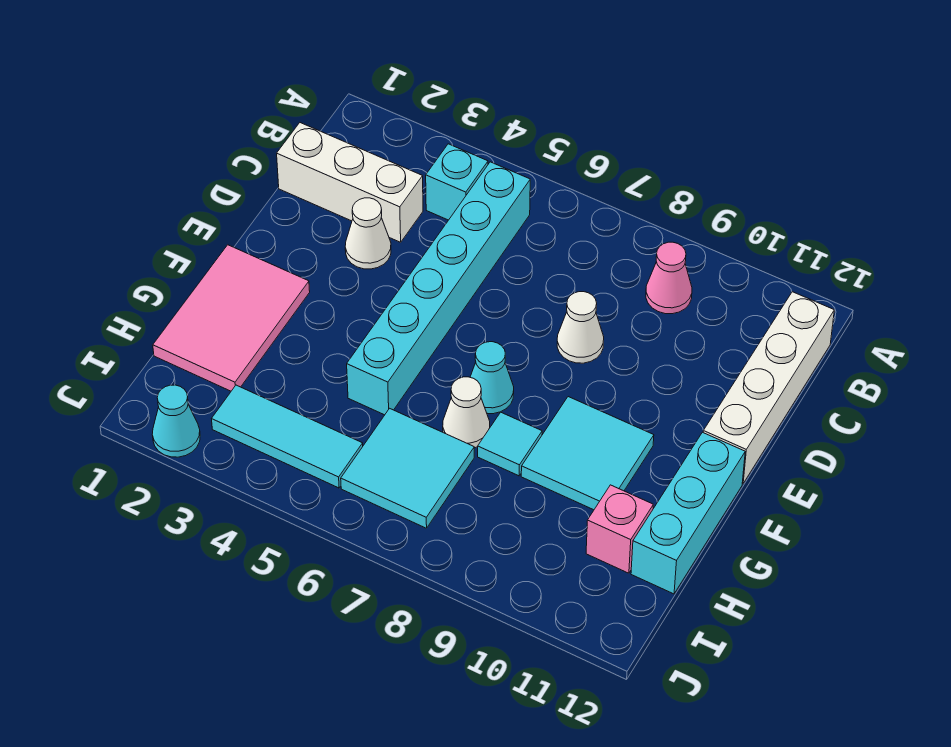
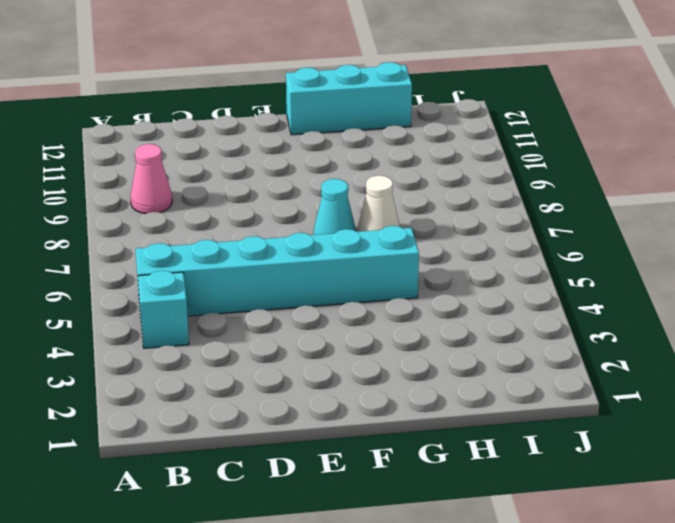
none -> white 1x4 brick [703,292,834,484]
none -> white 1x3 brick [277,123,423,242]
none -> white 1x1 cone [345,198,391,269]

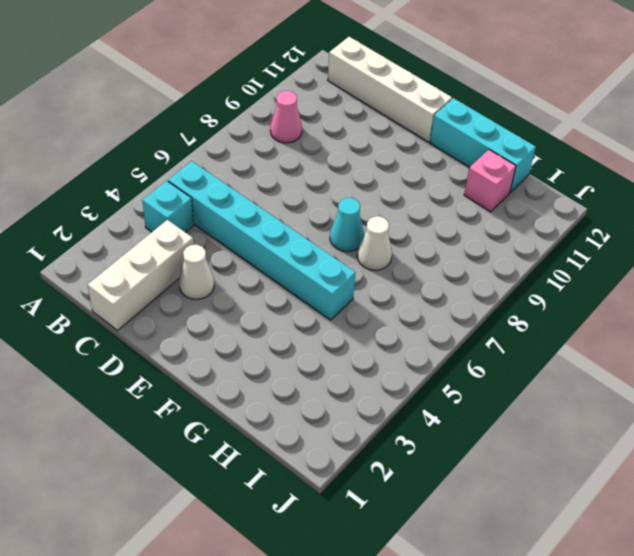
none -> white 1x1 cone [557,292,604,363]
none -> pink 2x3 tile [153,245,310,391]
none -> cyan 2x2 tile [521,397,654,510]

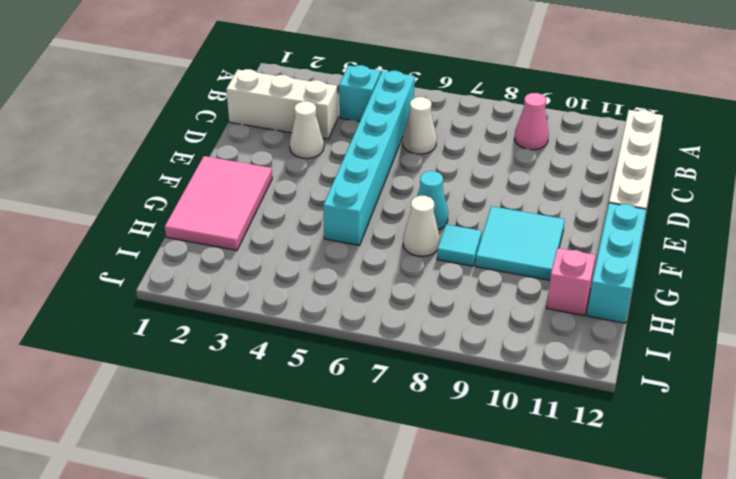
white 1x1 cone [403,97,437,154] -> white 1x1 cone moved to [557,292,604,363]
none -> cyan 2x2 tile [341,408,474,528]
none -> cyan 1x3 tile [212,385,363,488]
none -> cyan 1x1 cone [152,385,200,457]

